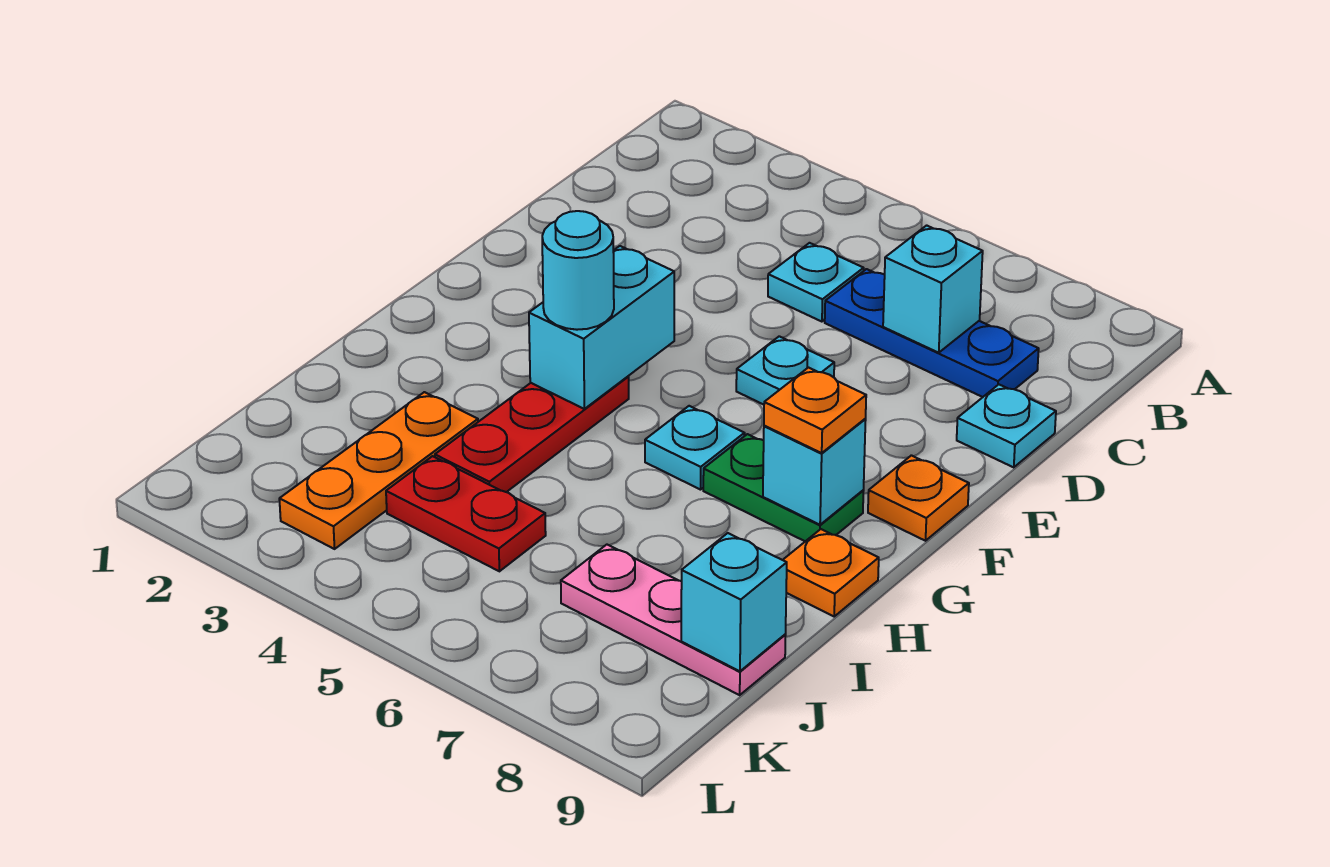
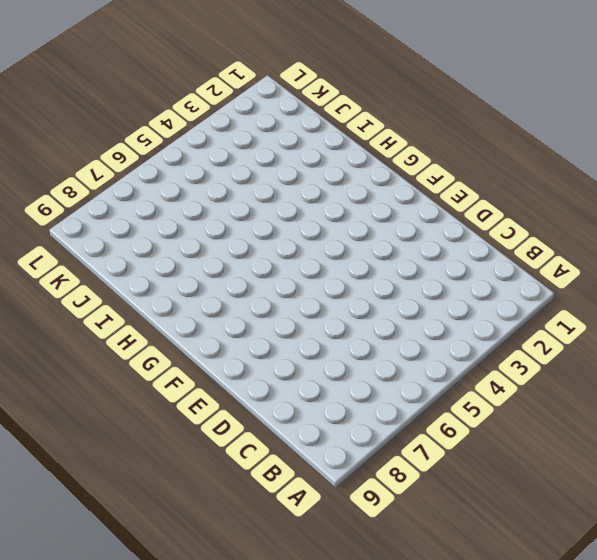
none -> cyan 1x1 plate [768,243,864,322]
none -> blue 1x3 plate [825,269,1039,397]
none -> cyan 1x1 plate [957,385,1056,467]

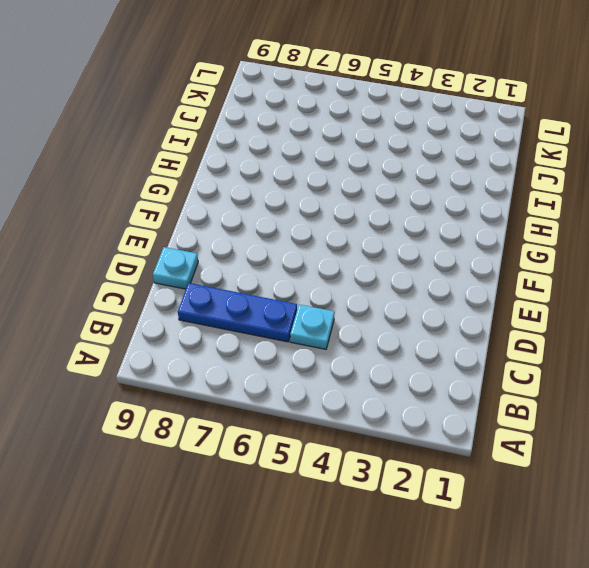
none -> cyan 1x1 plate [736,336,834,405]
none -> orange 1x1 plate [868,455,969,541]
none -> red 1x3 plate [435,377,629,492]

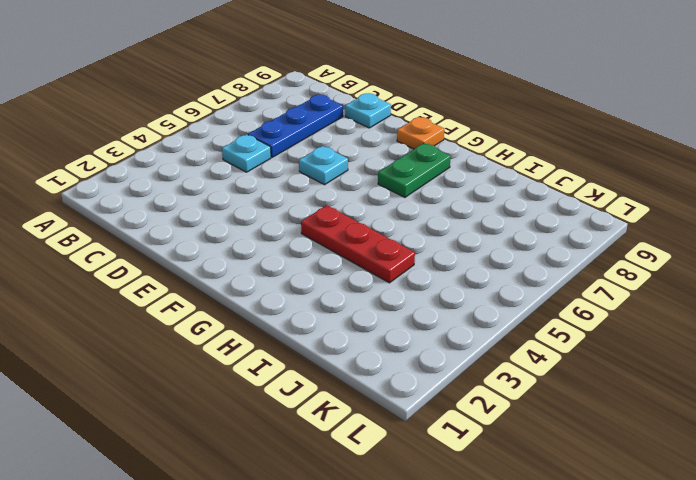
none -> cyan 1x1 plate [645,406,745,490]
none -> orange 1x1 plate [783,529,879,616]
none -> orange 1x3 plate [279,392,478,549]

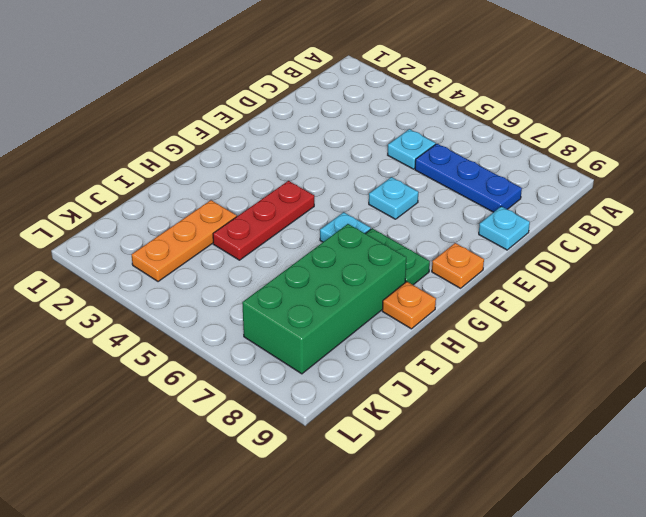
green 2x4 brick [242,224,406,374] -> pink 1x3 plate [561,545,786,695]
none -> red 1x2 plate [386,456,546,571]
none -> cyan 1x1 brick [883,225,983,353]
none -> cyan 1x2 brick [529,246,674,409]

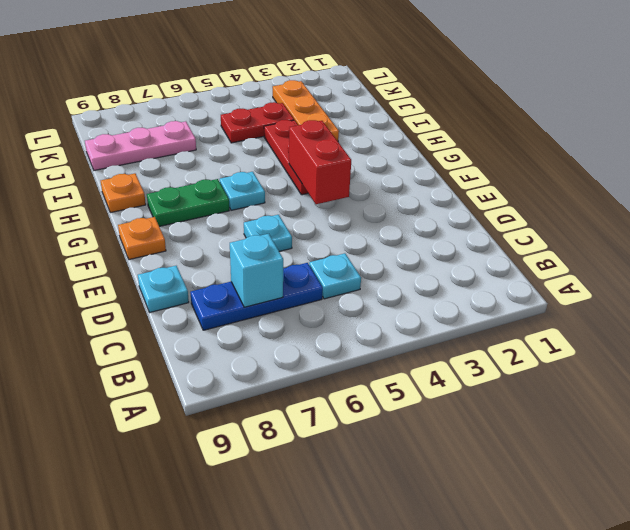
red 1x2 brick [289,120,351,204] -> cyan 1x2 brick [529,246,674,409]
none -> cyan 1x1 brick [763,419,866,525]
none -> cyan 1x1 brick [681,533,787,671]
none -> cyan 1x1 round brick [542,211,614,330]

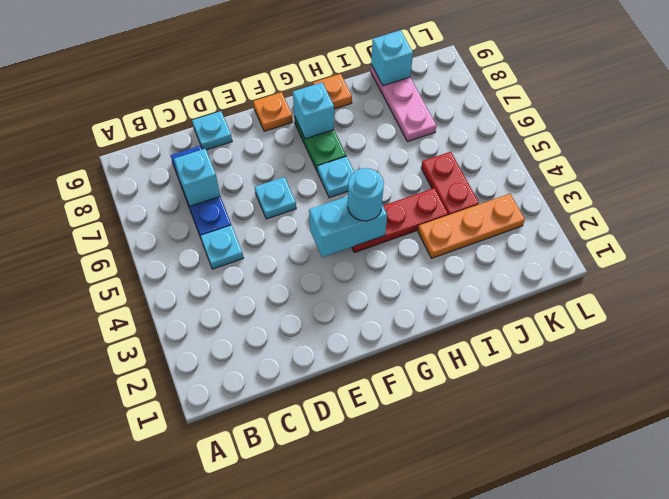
none -> orange 1x1 plate [764,368,866,453]

